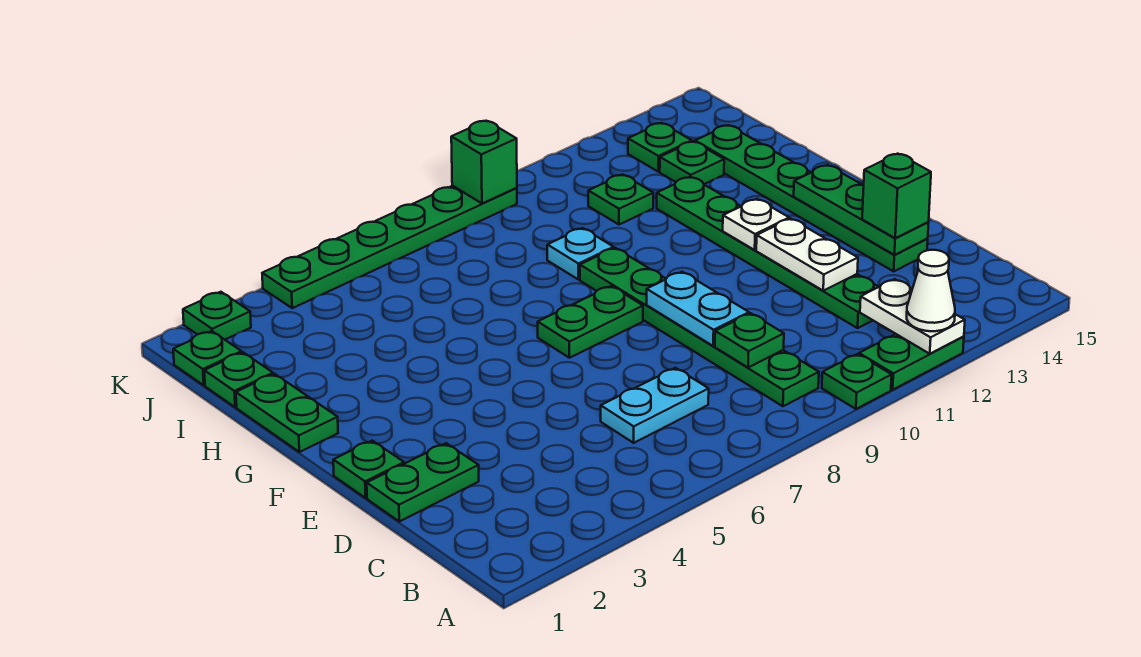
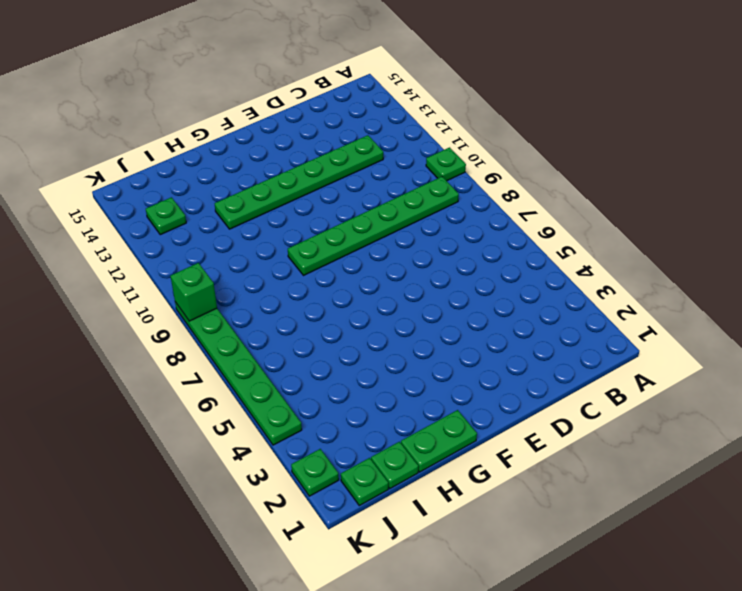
none -> green 1x2 plate [859,334,964,390]
none -> cyan 1x2 plate [601,368,709,443]
none -> green 1x2 plate [367,443,479,521]

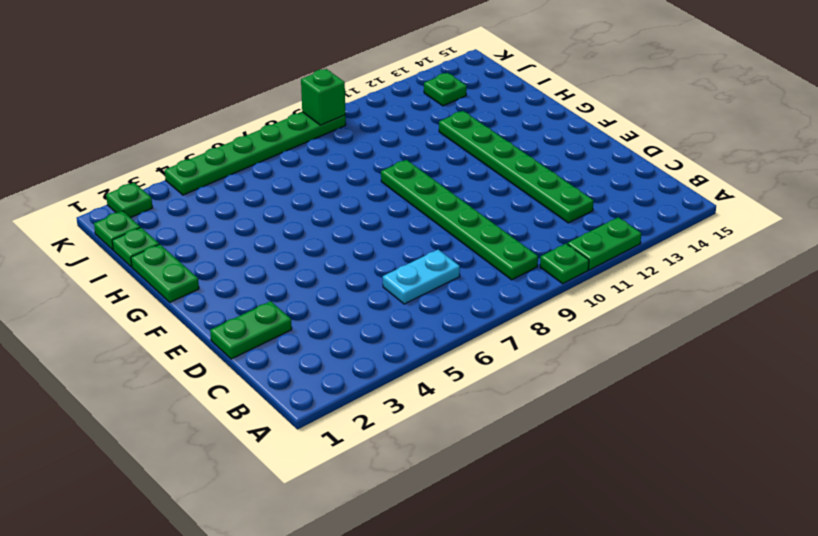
none -> green 1x6 plate [695,125,928,271]
none -> green 1x1 plate [333,441,404,498]
none -> green 1x2 plate [538,286,643,358]

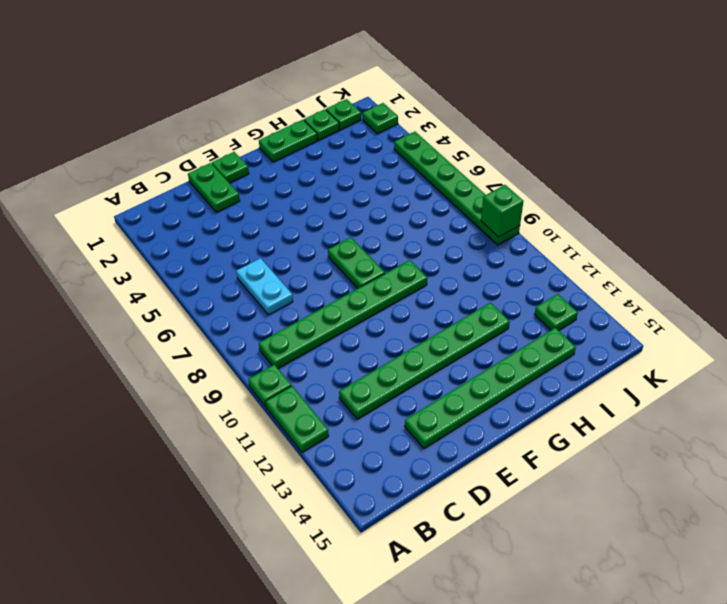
none -> cyan 1x1 plate [547,228,614,280]
none -> green 1x1 plate [588,174,653,225]
none -> green 1x1 plate [660,141,724,184]

